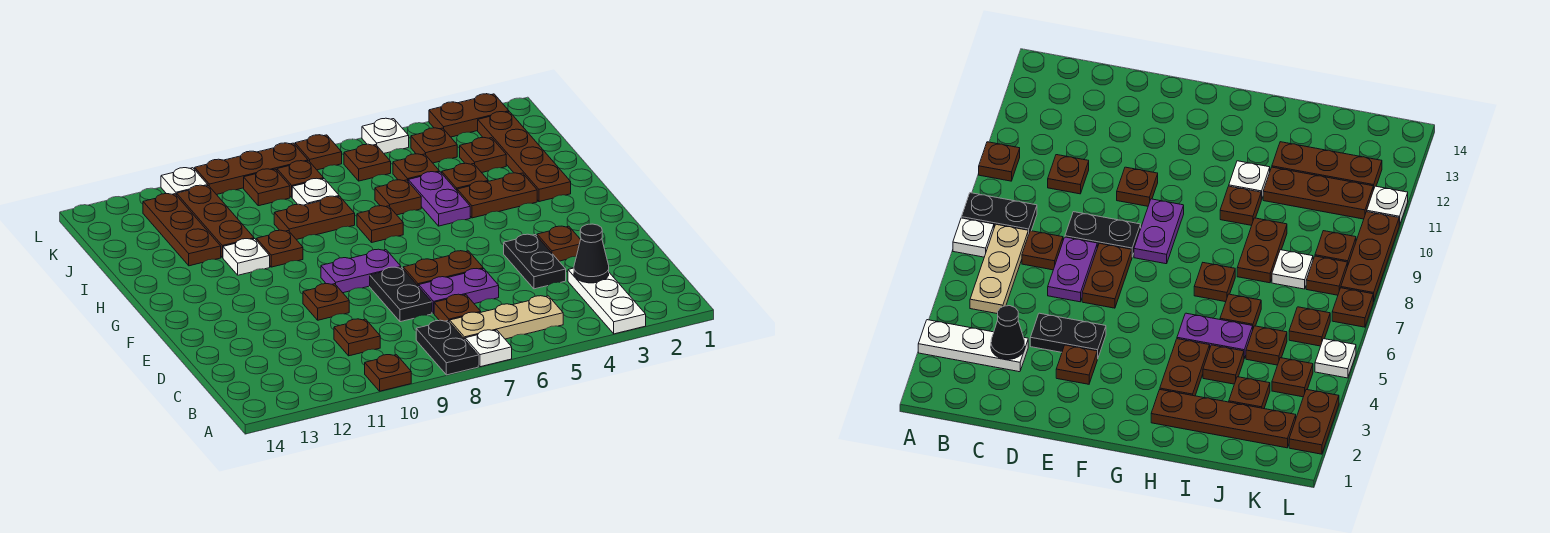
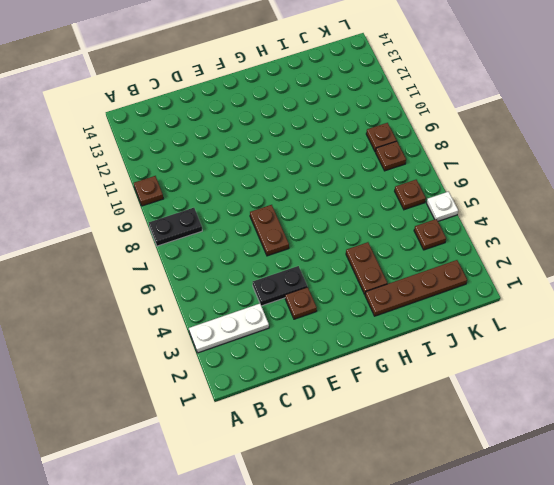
none -> white 1x1 plate [465,330,512,367]
none -> tan 1x3 plate [450,296,563,339]
none -> brown 1x1 plate [434,294,481,322]
none -> brown 1x1 plate [334,319,380,356]

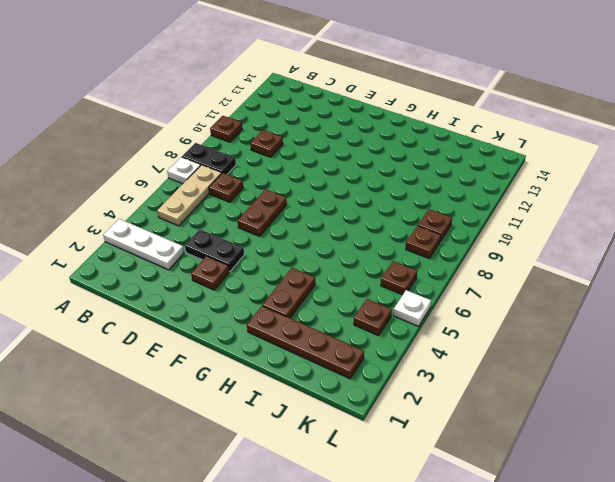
none -> purple 1x2 plate [419,269,499,314]
none -> black 1x2 plate [370,267,432,322]
none -> brown 1x1 plate [303,284,349,320]
none -> purple 1x2 plate [321,249,401,293]

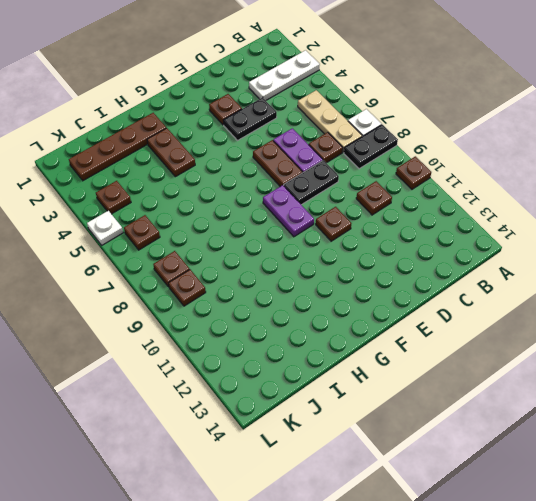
none -> purple 1x2 plate [408,172,470,226]
none -> brown 1x1 plate [357,206,403,242]
none -> brown 1x1 plate [256,230,303,267]
none -> white 1x1 plate [223,239,270,275]

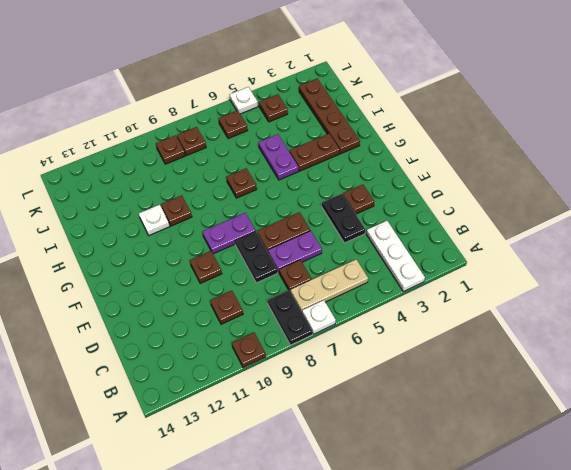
none -> brown 1x1 plate [442,163,488,190]
none -> brown 1x1 plate [375,180,421,215]
none -> brown 1x2 plate [274,196,355,240]
none -> brown 1x3 plate [177,185,254,258]

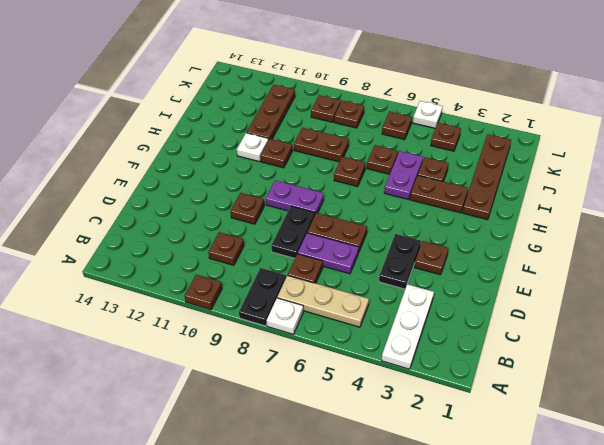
none -> brown 1x3 plate [143,194,221,266]
none -> brown 1x1 plate [460,138,506,173]
none -> brown 1x1 plate [393,154,439,181]
none -> white 1x1 plate [292,178,339,205]

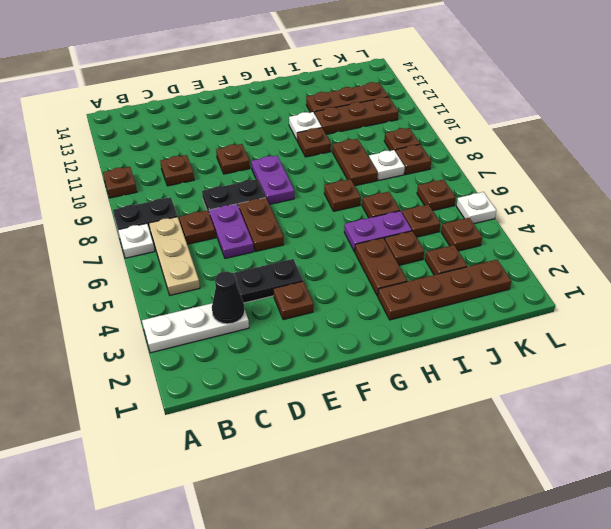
none -> brown 1x2 plate [429,94,509,137]
none -> brown 1x1 plate [295,135,342,170]
none -> brown 1x3 plate [195,143,308,195]
none -> white 1x1 plate [161,168,208,195]

